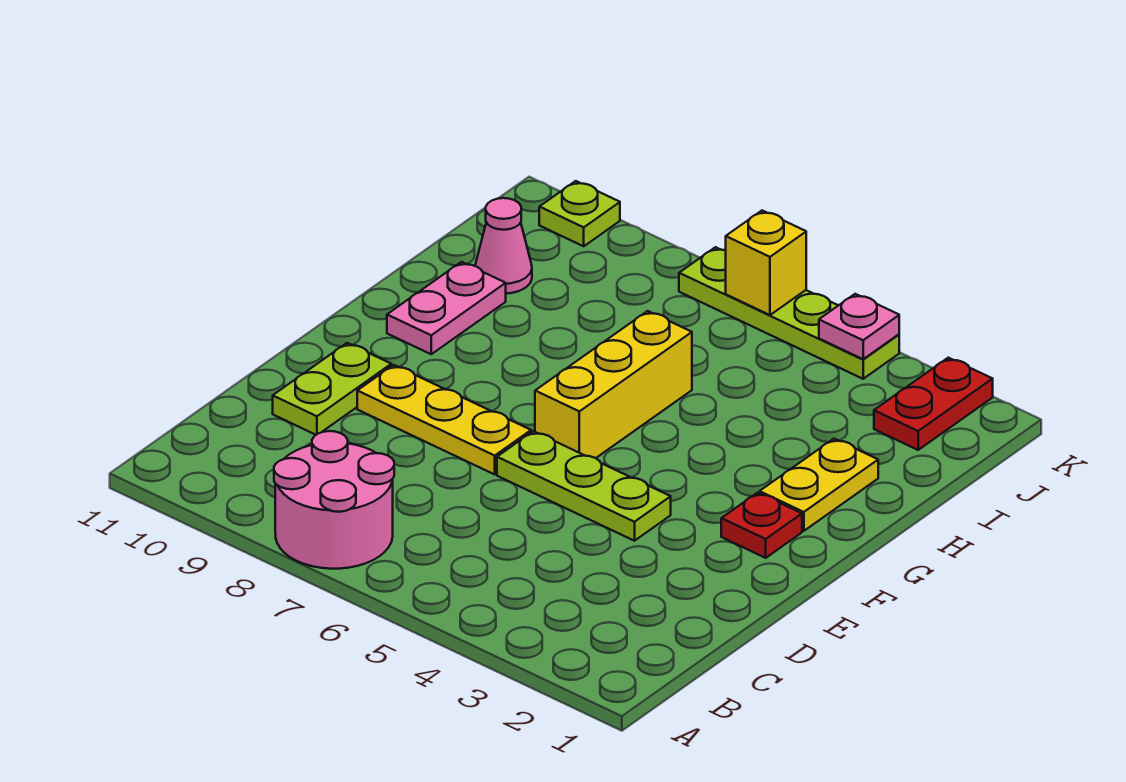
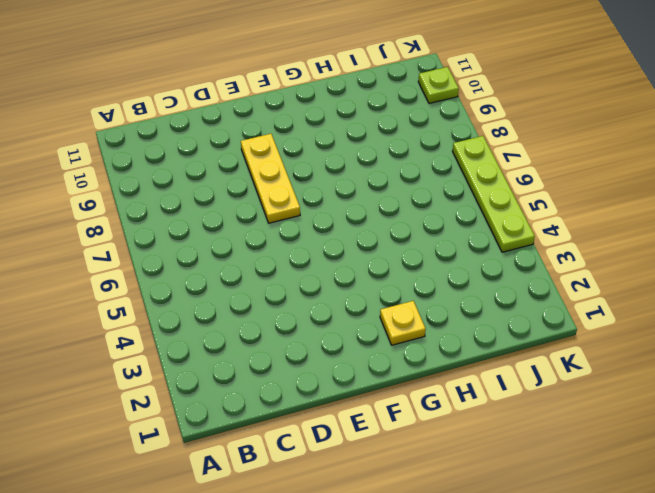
yellow 1x1 plate [380,301,426,345] -> yellow 1x2 plate [760,439,878,531]
none -> pink 2x2 round brick [274,431,394,569]
none -> lime 1x2 plate [273,343,391,435]
none -> lime 1x3 plate [497,431,671,541]

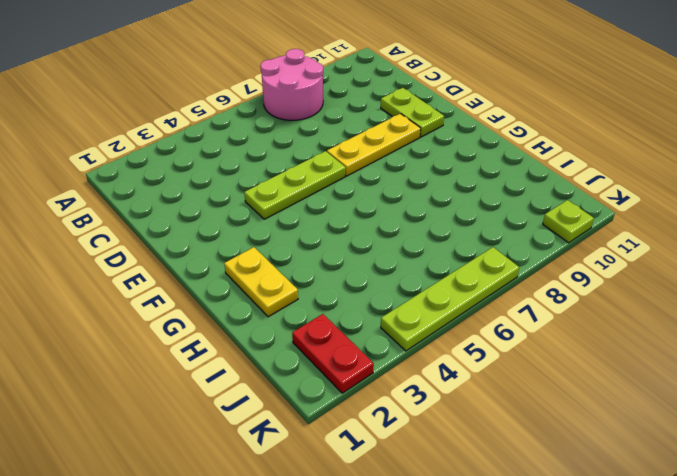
none -> red 1x1 plate [721,493,802,558]
none -> yellow 1x3 brick [535,311,692,458]
none -> pink 1x2 plate [387,262,506,354]

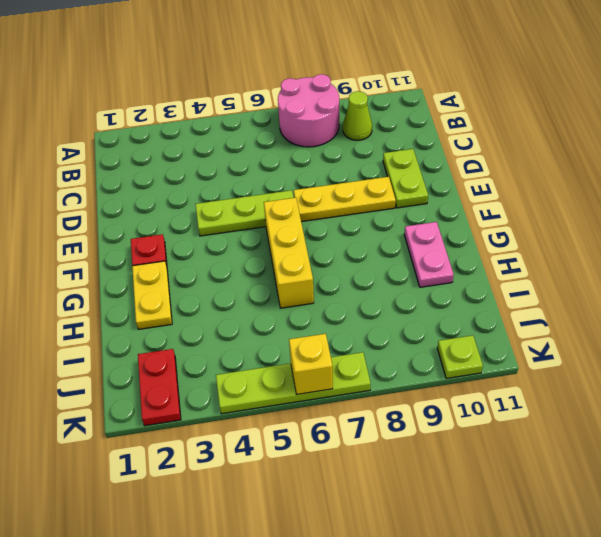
lime 1x1 cone [343,91,372,140] -> none
none -> pink 1x1 cone [475,198,532,293]
none -> pink 1x1 plate [819,294,899,359]

